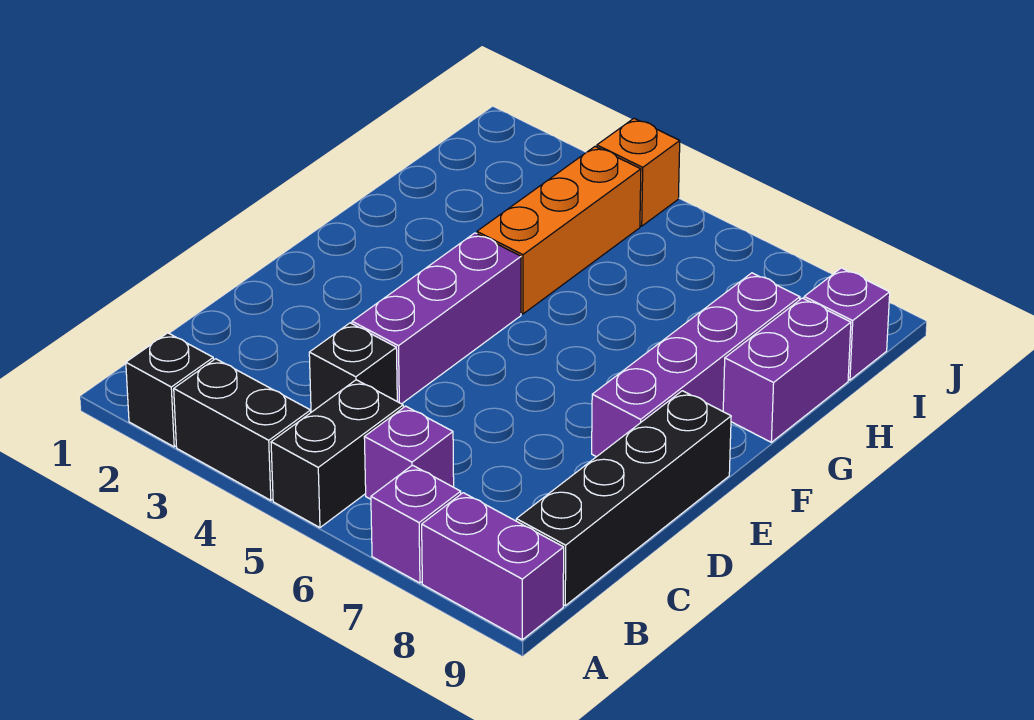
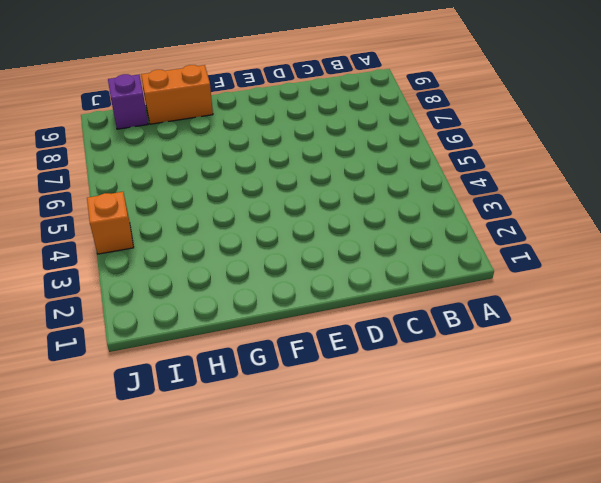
orange 1x2 brick [141,65,213,124] -> purple 1x2 brick [723,298,851,442]
none -> black 1x1 brick [126,333,213,447]
none -> black 1x2 brick [174,359,311,500]
none -> black 1x2 brick [271,380,403,528]

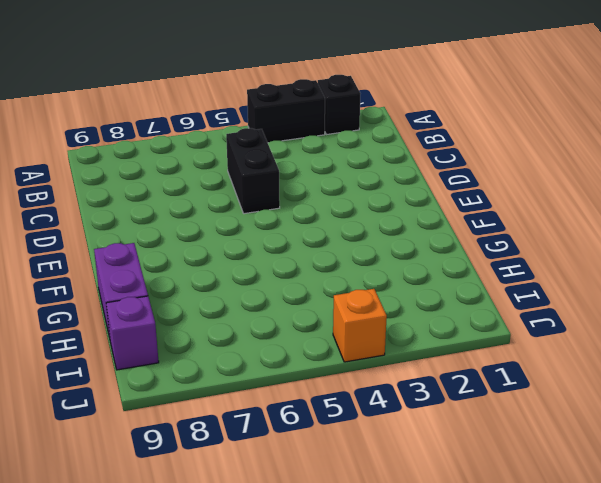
black 1x2 brick [226,128,280,214] -> black 1x2 brick moved to [271,380,403,528]
none -> purple 1x1 brick [371,465,461,583]
none -> purple 1x2 brick [422,493,564,640]
none -> purple 1x1 brick [364,406,454,499]

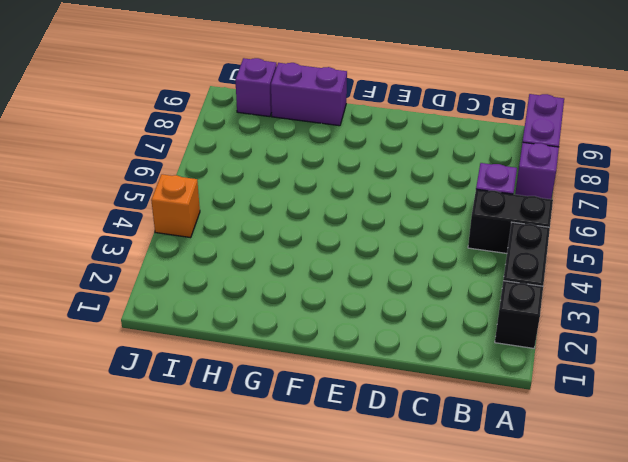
none -> black 1x4 brick [516,391,731,605]
none -> black 1x1 brick [309,323,397,412]
none -> purple 1x3 brick [352,233,521,404]

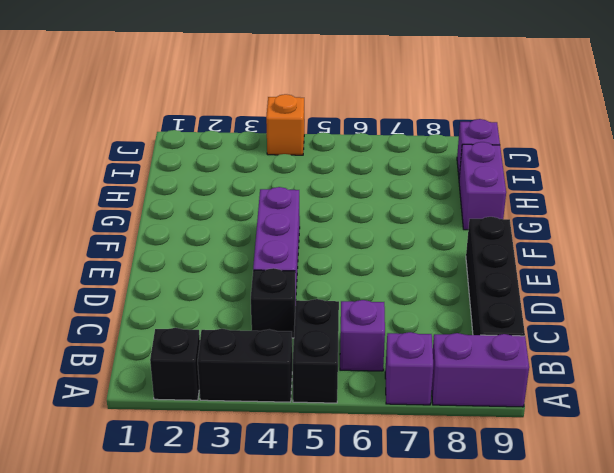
none -> purple 1x4 brick [592,273,800,457]
none -> orange 1x3 brick [477,147,641,314]

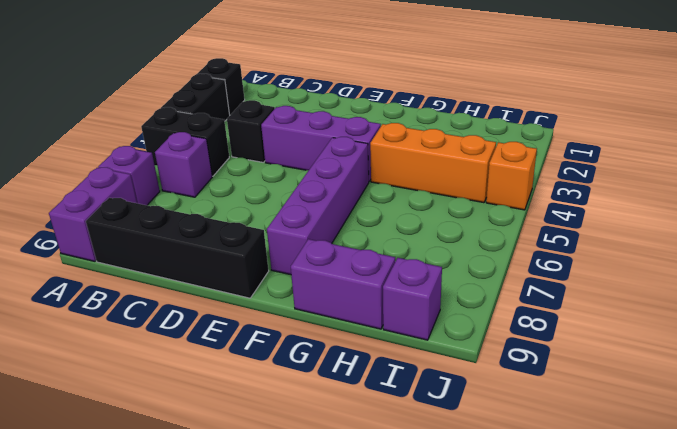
purple 1x4 brick [267,137,369,275] -> purple 1x4 brick turned to [592,273,800,457]

